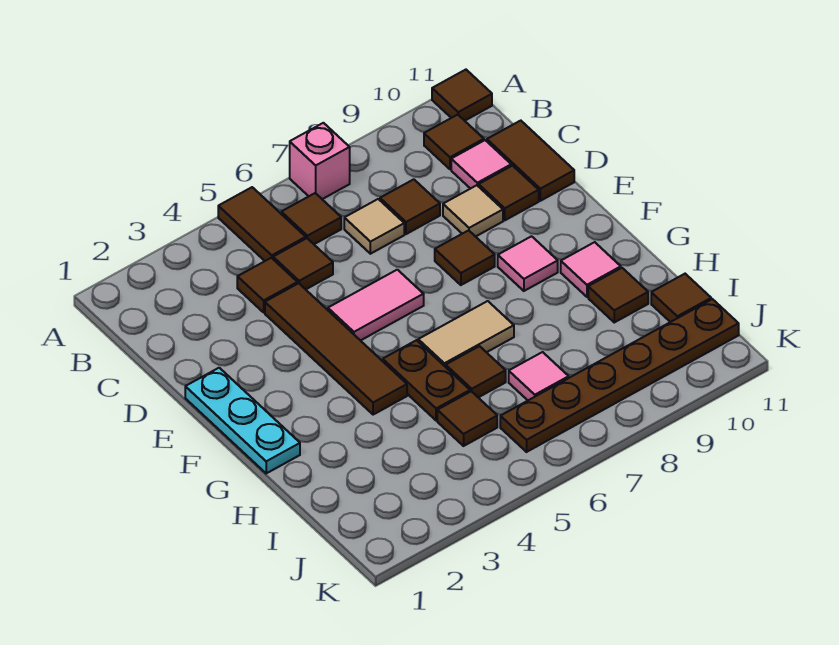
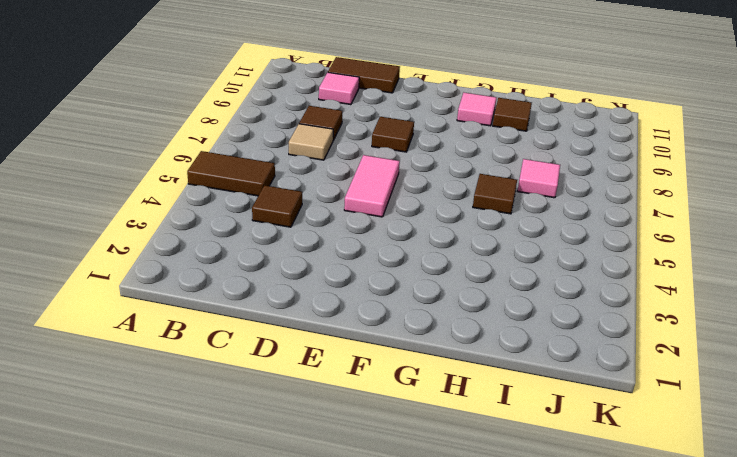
none -> pink 1x1 brick [290,123,350,199]
none -> brown 1x1 tile [432,70,492,121]
none -> brown 1x1 tile [281,193,341,244]

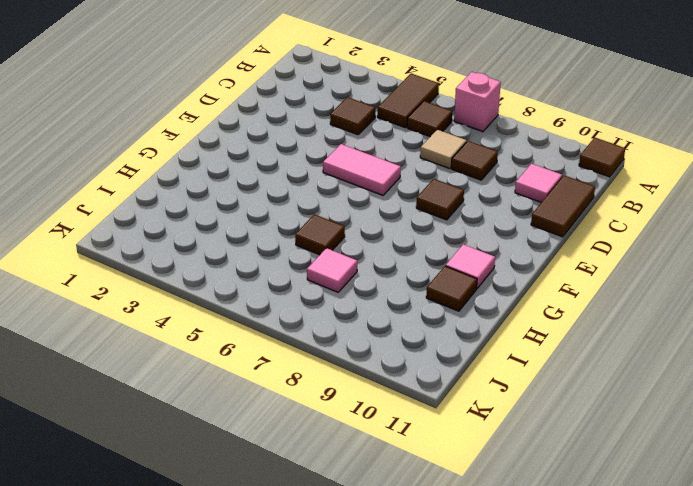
none -> brown 1x1 tile [424,115,484,169]
none -> brown 1x1 tile [273,238,333,289]
none -> brown 1x4 tile [265,283,407,415]

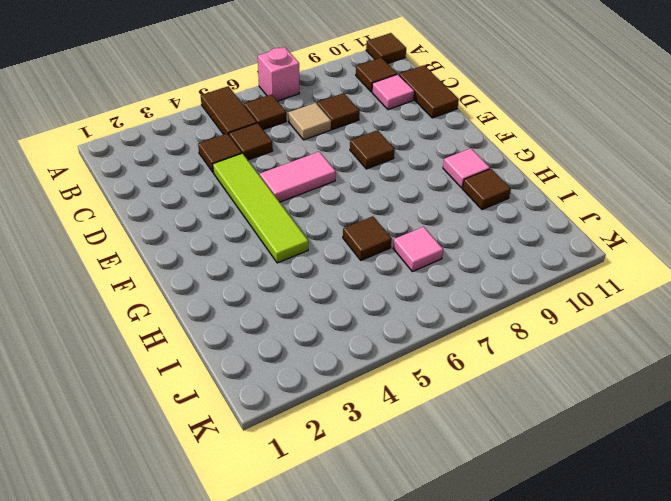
lime 1x4 tile [213,153,308,263] -> brown 1x4 tile [265,283,407,415]
none -> tan 1x1 tile [443,185,503,237]
none -> brown 1x1 tile [479,166,539,220]
none -> cyan 1x3 plate [185,368,300,473]

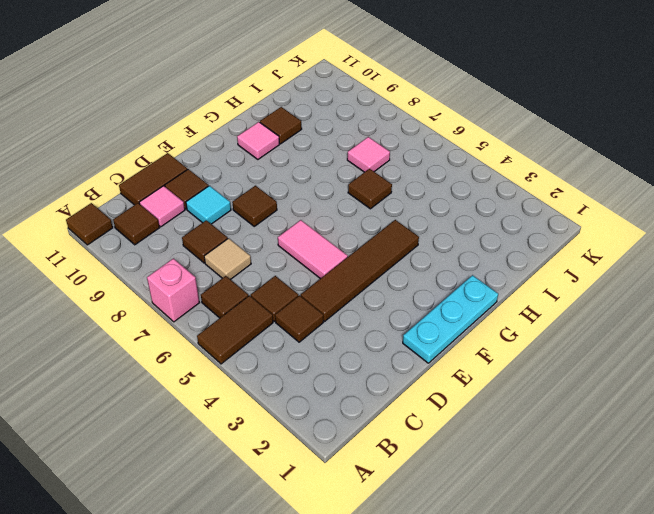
cyan 1x1 tile [186,186,231,224] -> tan 1x1 tile [443,185,503,237]
none -> pink 1x1 tile [498,236,558,291]
none -> brown 1x2 plate [383,340,470,421]
none -> tan 1x2 tile [418,301,514,367]

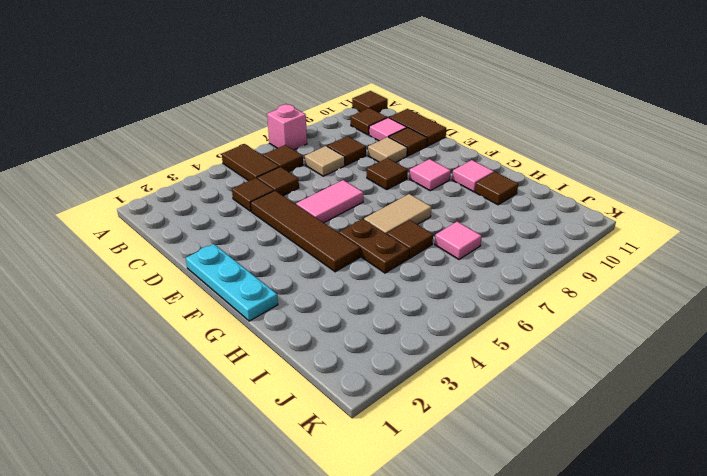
none -> brown 1x1 tile [437,391,497,446]
none -> brown 1x1 tile [651,274,711,322]
none -> brown 1x6 plate [500,299,739,452]

